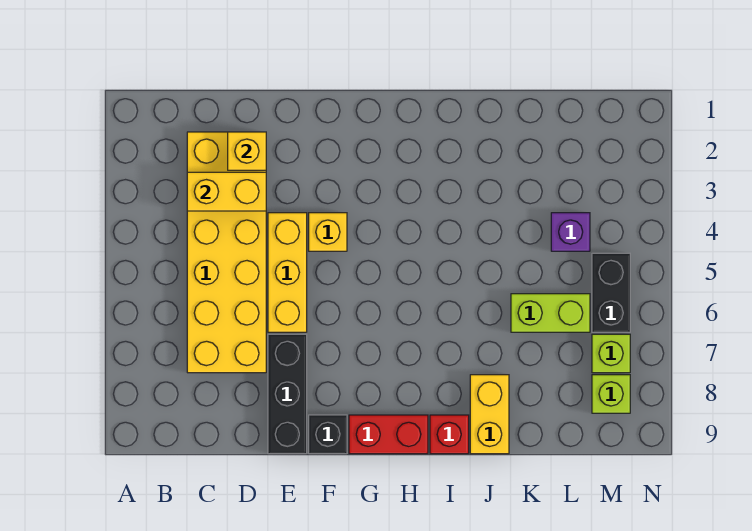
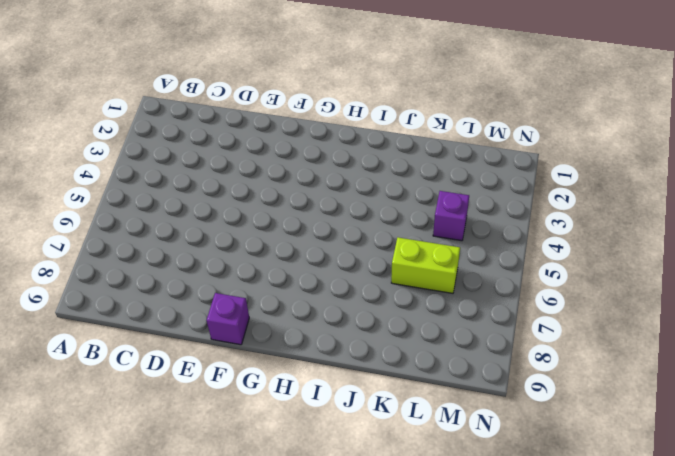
purple 1x1 brick [207,293,249,345] -> black 1x1 brick [309,415,347,454]
none -> yellow 2x6 brick [187,132,266,373]
none -> yellow 1x3 brick [268,213,307,332]
none -> black 1x3 brick [268,334,307,454]

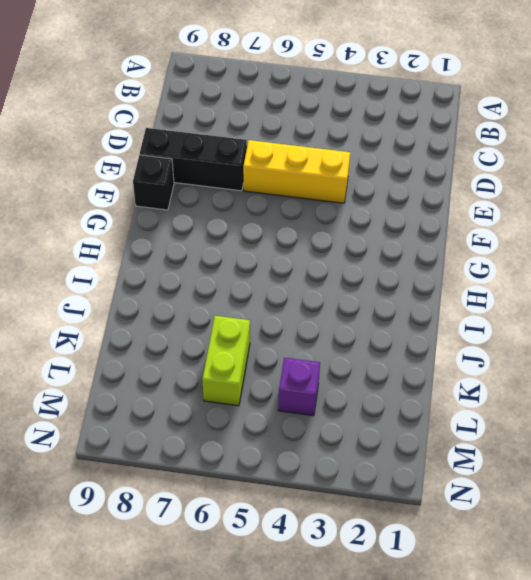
none -> yellow 2x6 brick [187,132,266,373]
none -> yellow 1x1 brick [309,213,347,251]
none -> red 1x2 brick [349,415,428,454]

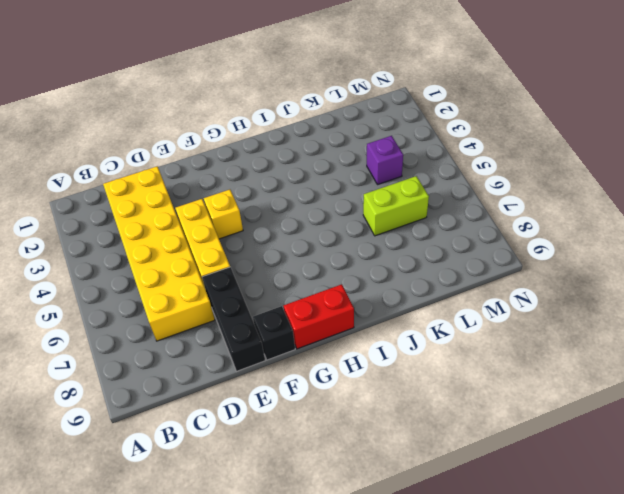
none -> red 1x1 brick [430,415,469,454]
none -> yellow 1x2 brick [470,375,509,454]
none -> black 1x2 brick [592,253,630,332]

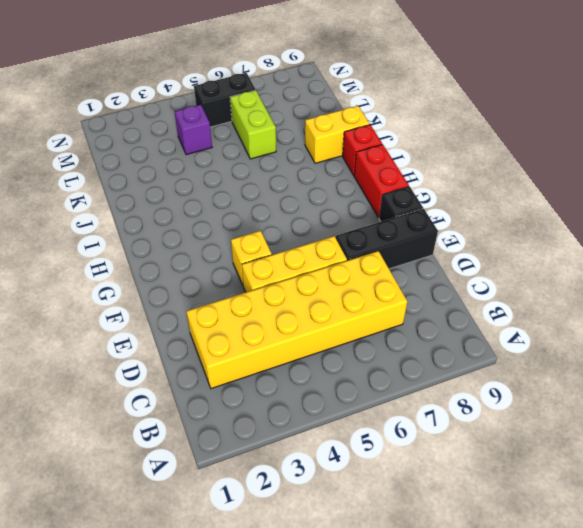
none -> lime 1x1 brick [592,334,630,373]
none -> lime 1x1 brick [592,375,630,413]
none -> yellow 1x2 brick [187,172,266,211]

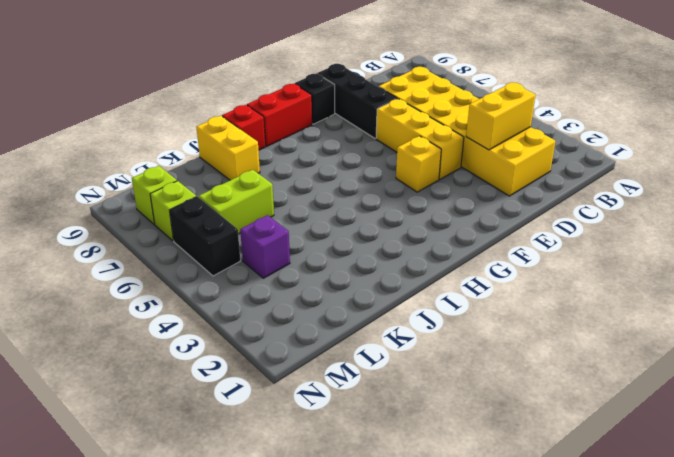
none -> yellow 1x1 brick [228,132,266,170]

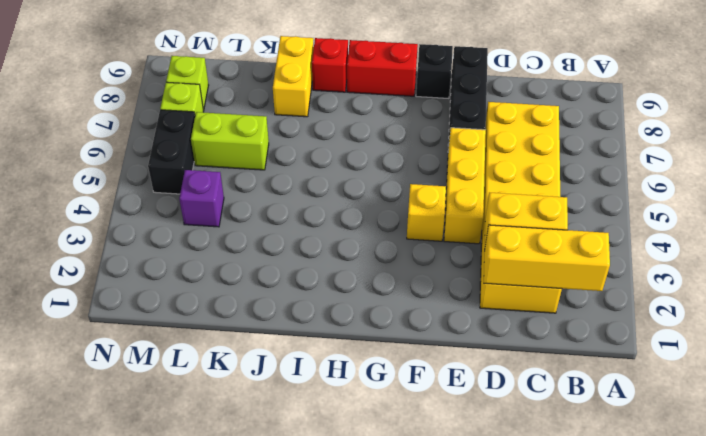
yellow 1x3 brick [484,225,610,291] -> yellow 1x1 brick [228,132,266,170]

